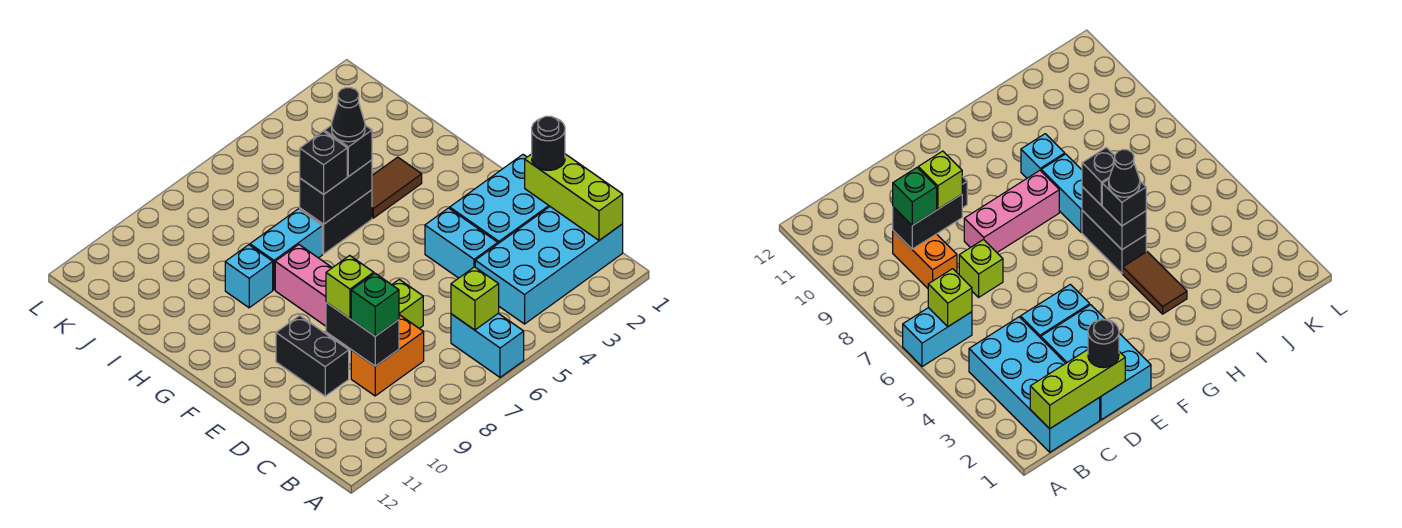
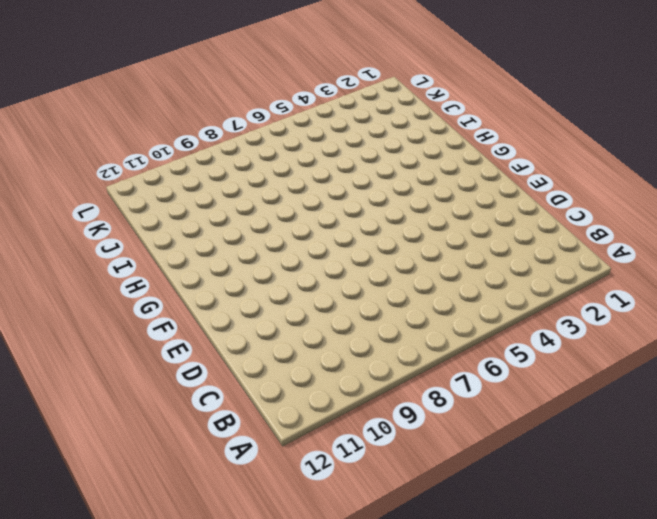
none -> cyan 1x2 brick [451,313,524,377]
none -> cyan 2x4 brick [475,207,623,324]
none -> orange 1x2 brick [351,315,424,396]

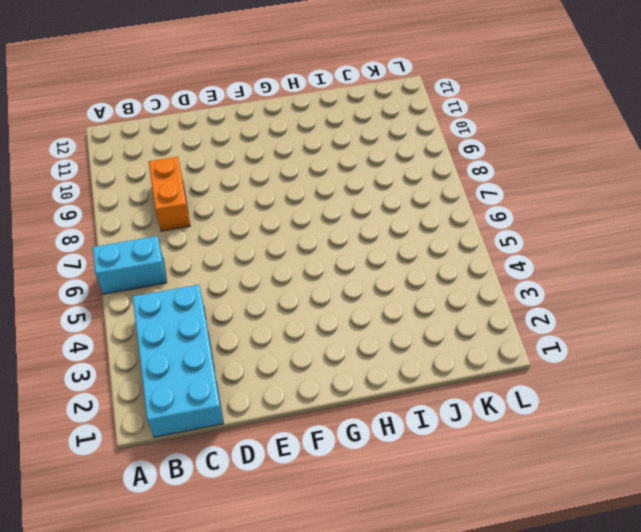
none -> cyan 2x3 brick [450,155,550,244]
none -> cyan 1x2 brick [425,208,498,278]
none -> lime 1x1 brick [392,279,423,328]

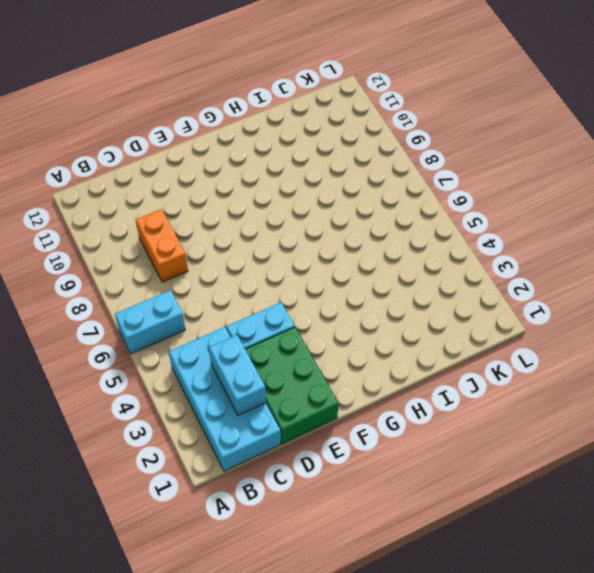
cyan 1x2 brick [209,335,266,416] -> cyan 1x2 brick moved to [250,209,322,290]
green 2x3 brick [245,327,339,444] -> cyan 2x3 brick [450,155,550,244]
none -> lime 1x1 brick [392,279,423,328]
none -> black 1x2 brick [276,316,349,396]
none -> pink 1x3 brick [275,245,332,326]

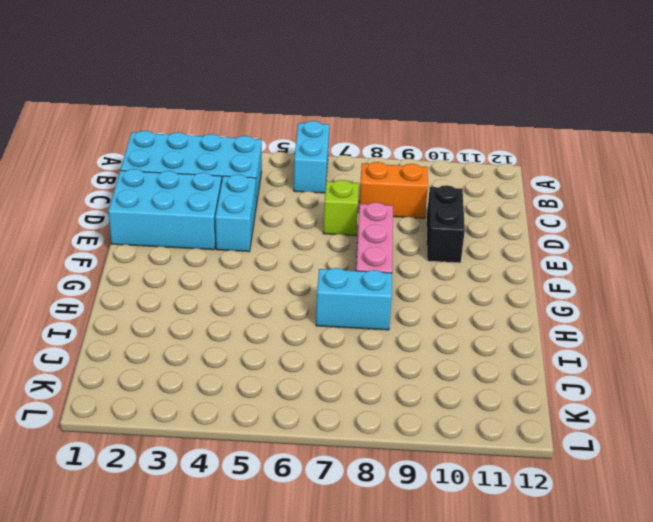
none -> brown 1x2 tile [372,157,422,218]
none -> black 1x2 brick [300,190,372,254]
none -> cyan 1x1 brick [225,245,273,308]

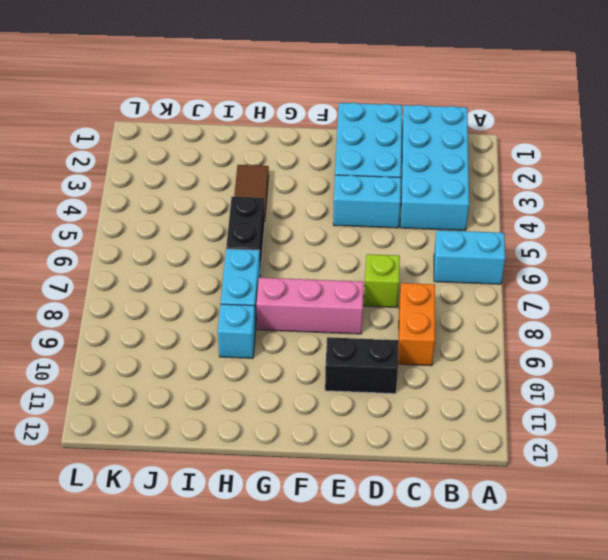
none -> lime 1x3 brick [525,154,623,240]
none -> lime 1x1 brick [451,267,499,330]
none -> black 1x2 brick [326,303,399,366]

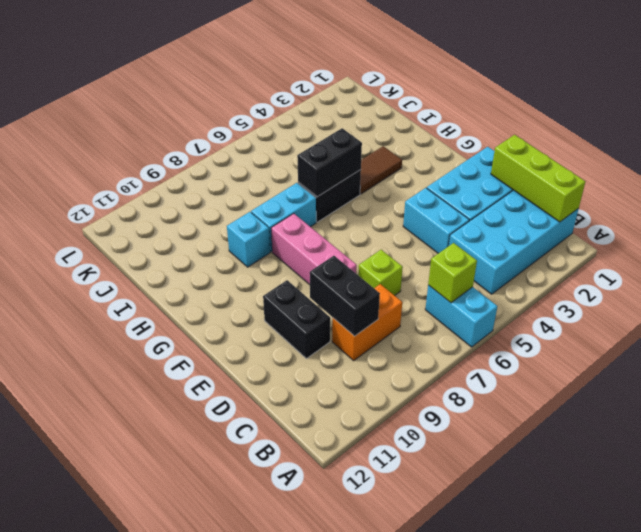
none -> green 1x1 brick [351,273,399,336]
none -> black 1x1 round brick [532,116,565,170]
none -> lime 1x1 brick [326,256,374,319]

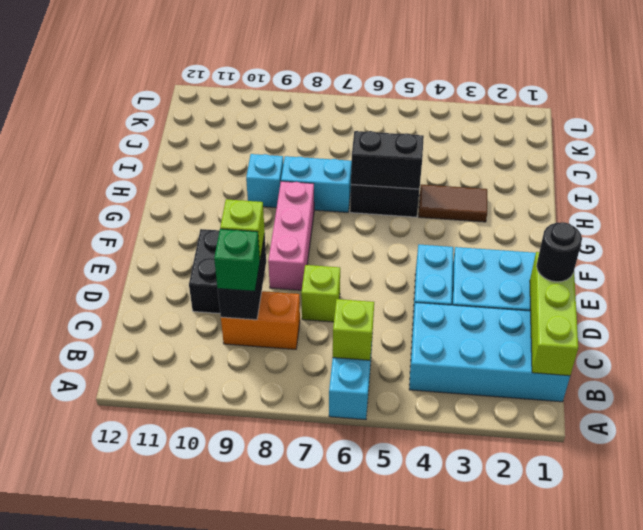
none -> black 1x1 brick [324,125,372,176]
none -> black 1x1 brick [300,131,347,194]
none -> black 1x1 cone [332,88,365,142]

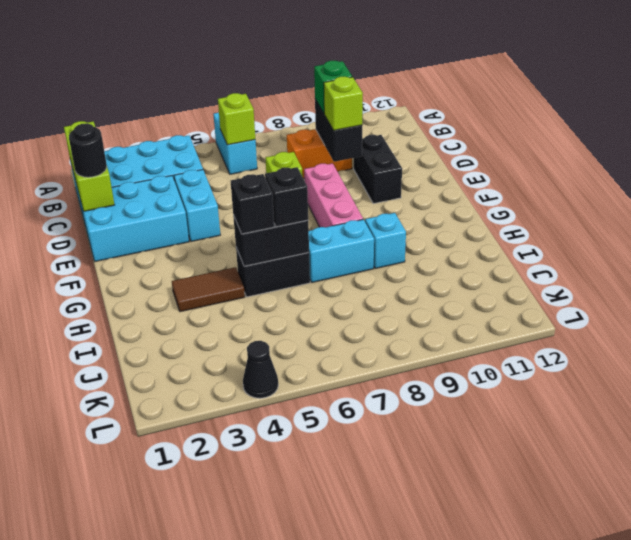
black 1x1 cone [243,341,278,398] -> black 1x1 cone moved to [332,88,365,142]

